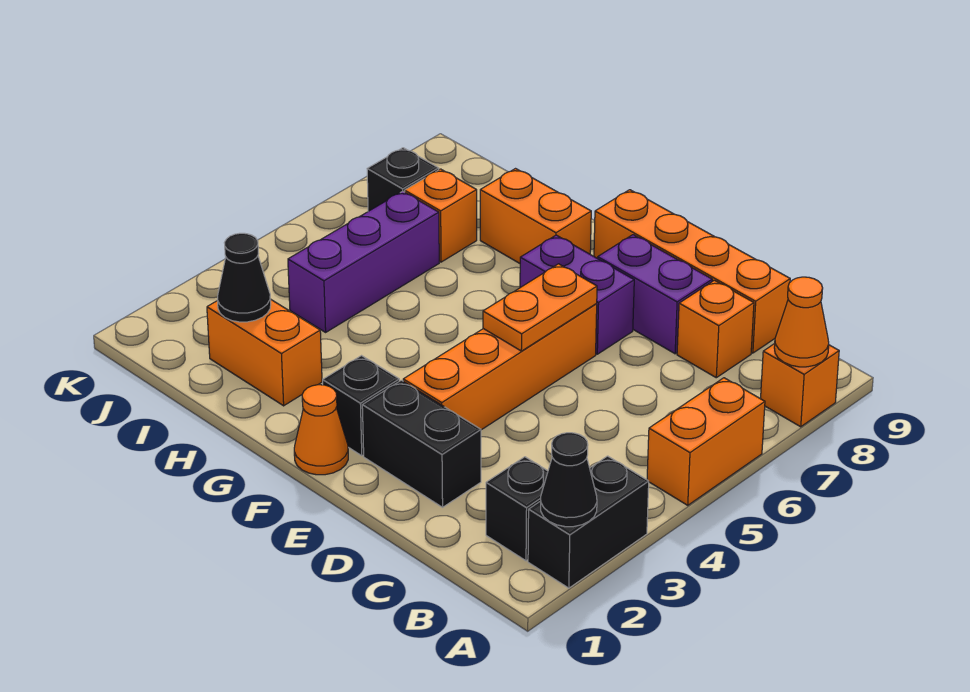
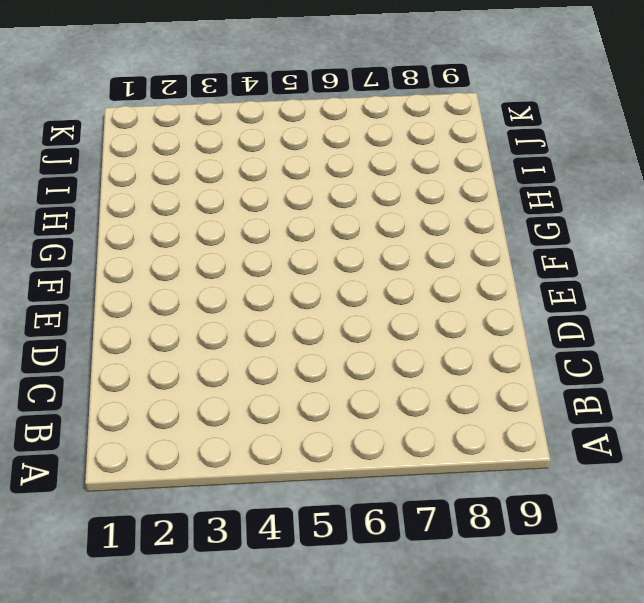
none -> black 1x2 brick [528,456,649,588]
none -> orange 1x2 brick [647,378,765,505]
none -> orange 1x1 brick [761,344,839,427]

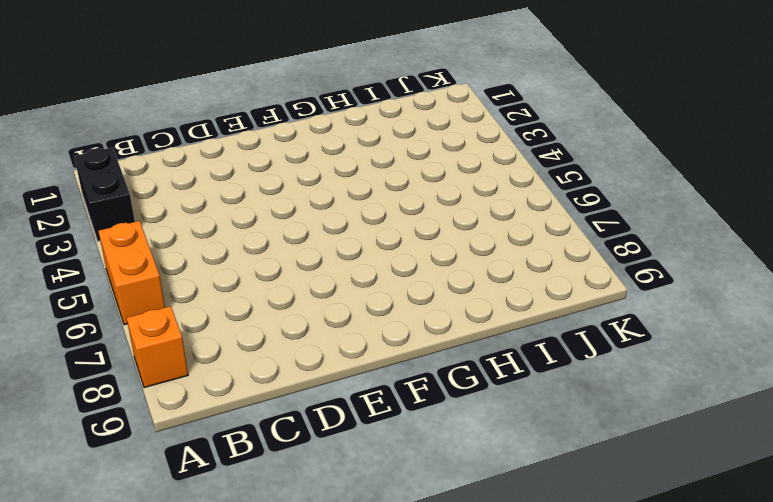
none -> black 1x1 brick [486,457,548,561]
none -> orange 1x1 brick [677,280,754,378]
none -> orange 1x4 brick [594,190,790,353]

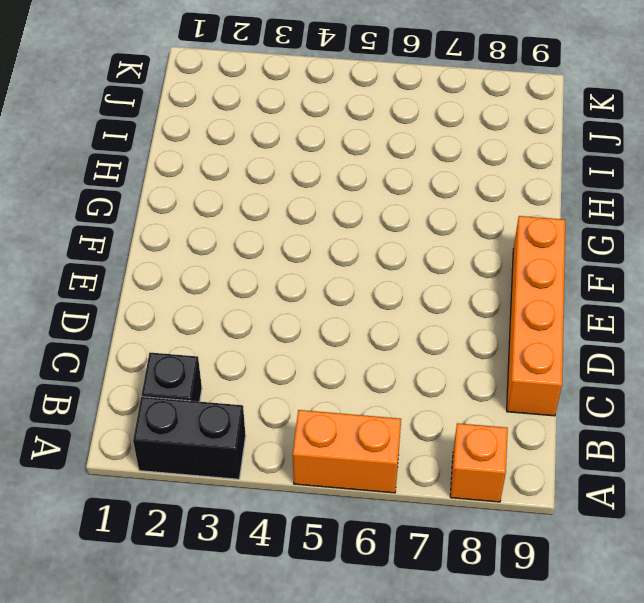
none -> orange 1x1 brick [677,280,754,378]
none -> black 1x2 brick [362,380,481,507]
none -> purple 1x2 brick [598,235,712,354]

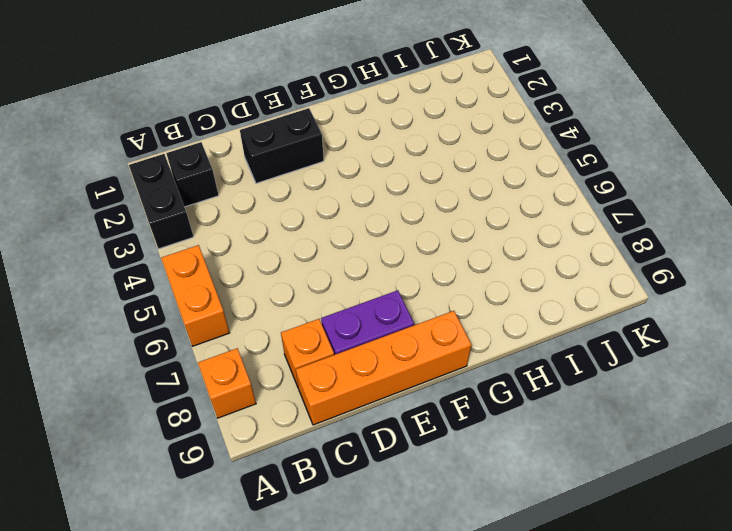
none -> orange 1x4 brick [403,304,597,430]
none -> purple 1x2 brick [520,235,634,354]
none -> orange 1x1 cone [294,385,348,475]

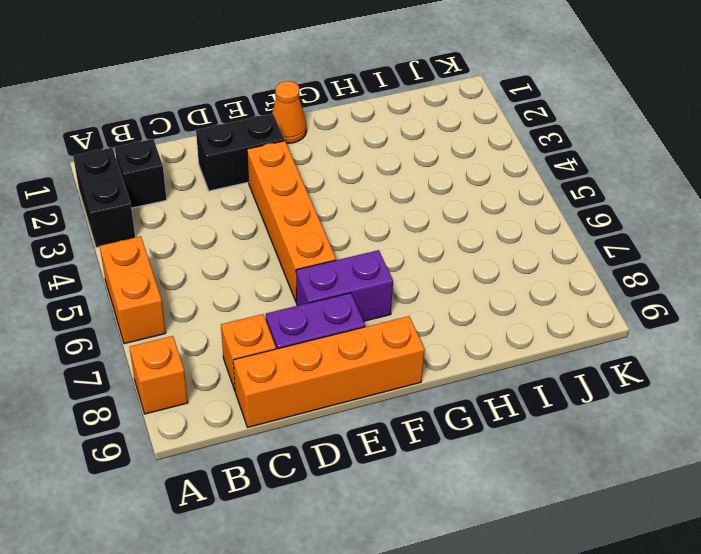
none -> black 1x1 brick [323,356,399,456]
none -> orange 1x2 brick [480,169,591,263]
none -> orange 1x2 brick [207,299,322,406]

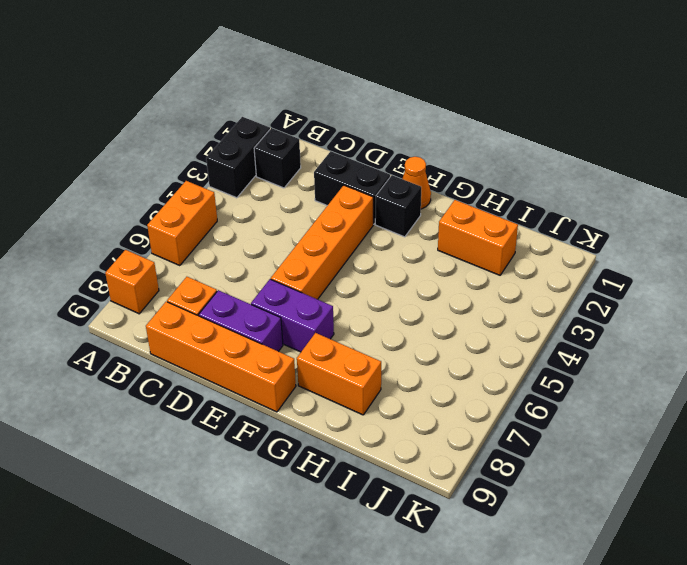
none -> purple 1x3 brick [288,191,439,332]
none -> orange 1x1 brick [405,169,477,262]
none -> black 1x1 brick [367,148,439,211]

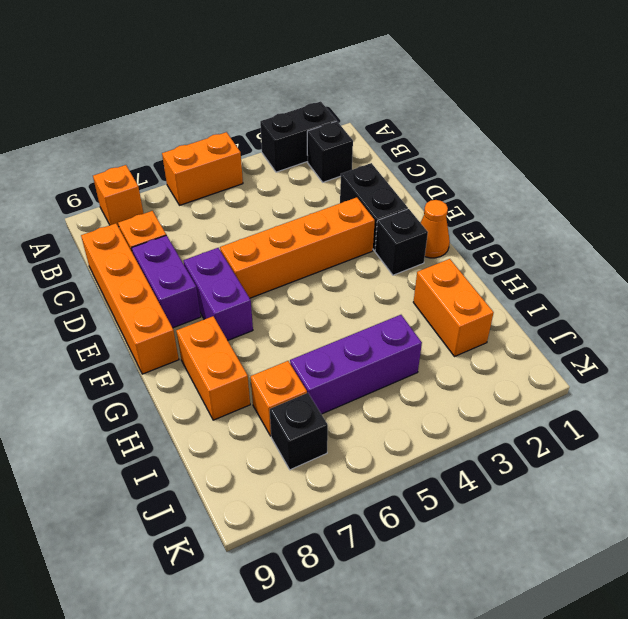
none -> black 1x1 cone [541,433,597,527]
none -> orange 1x1 cone [774,277,829,367]
none -> orange 1x2 plate [483,264,597,351]

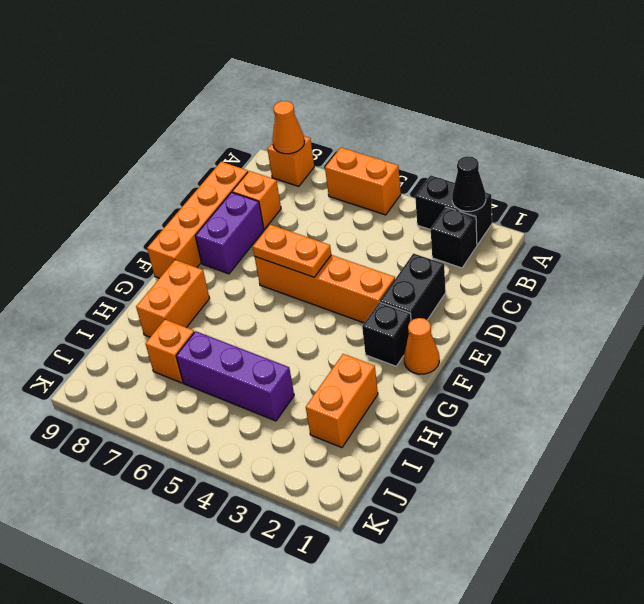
none -> purple 1x2 brick [520,235,634,354]
none -> black 1x1 brick [367,148,439,211]
none -> black 1x1 cone [217,233,271,322]

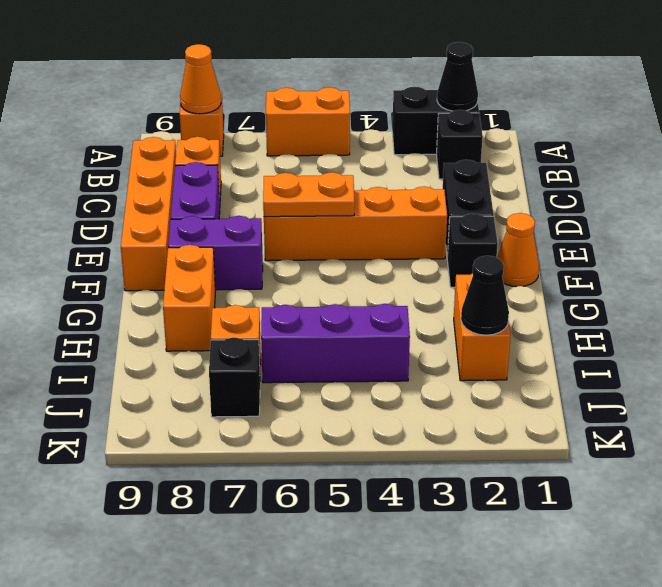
purple 1x2 brick [168,216,263,290] -> purple 1x2 brick turned to [520,235,634,354]

